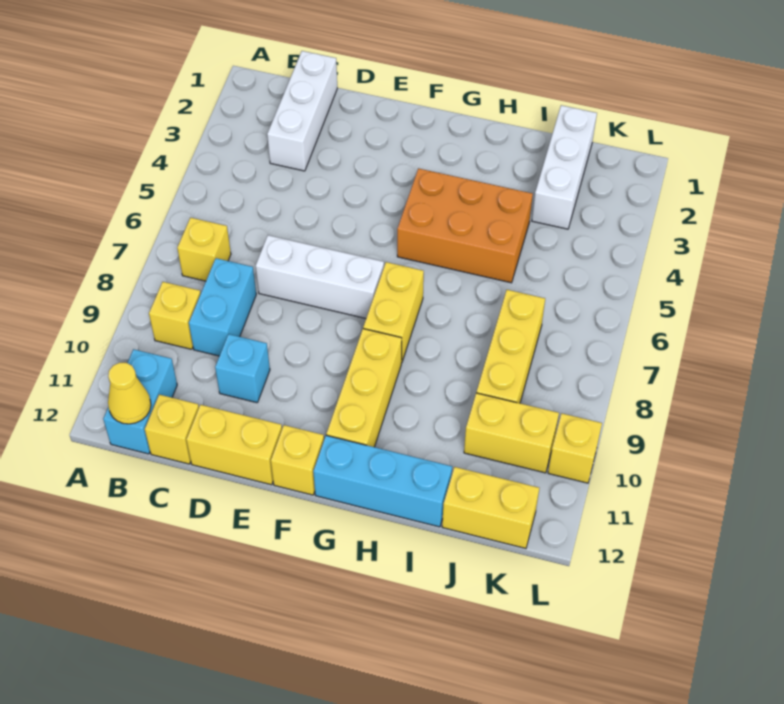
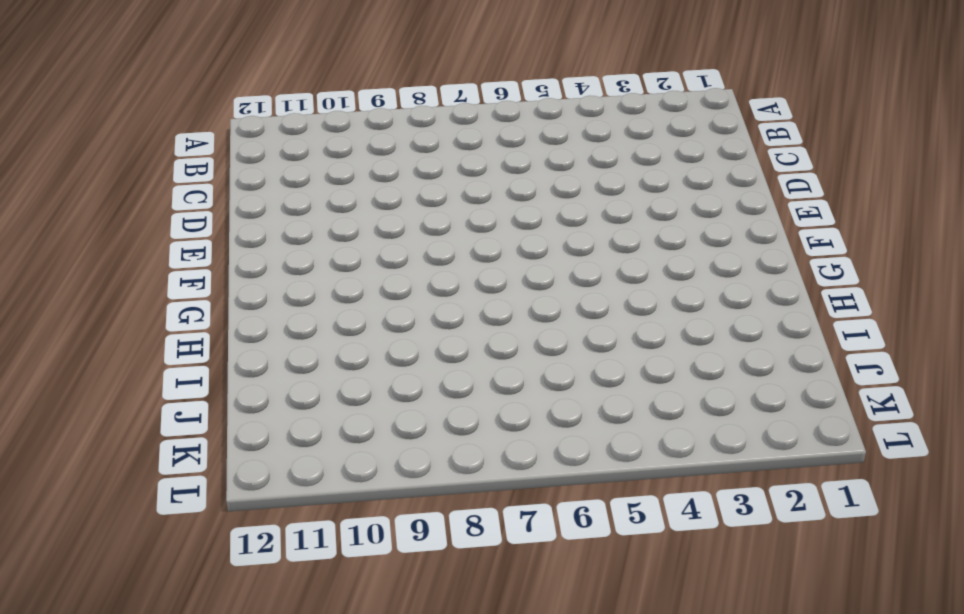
none -> yellow 1x1 brick [177,218,231,281]
none -> yellow 1x1 brick [149,282,201,349]
none -> cyan 1x2 brick [103,349,177,454]

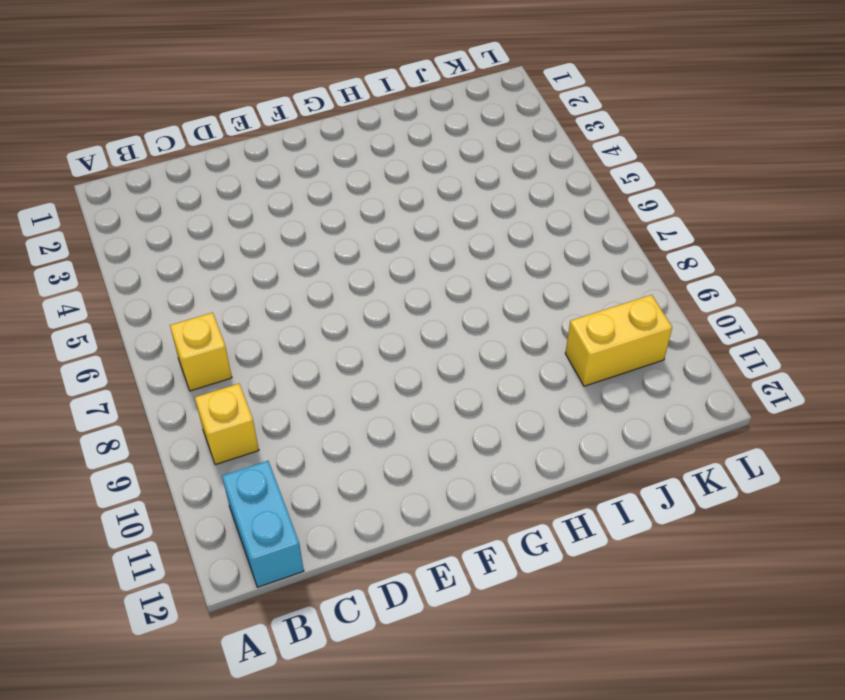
none -> white 1x3 brick [267,51,337,171]
none -> cyan 1x2 brick [189,258,256,356]
none -> yellow 1x1 brick [145,395,199,464]

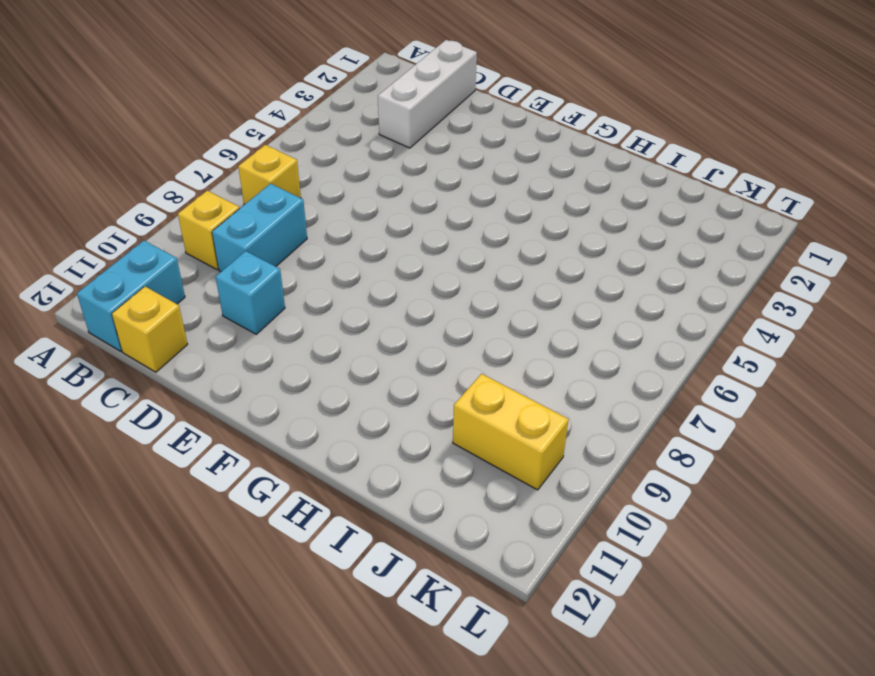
none -> white 1x3 brick [256,235,384,318]
none -> yellow 1x2 brick [186,405,282,485]
none -> yellow 1x1 brick [271,425,324,495]

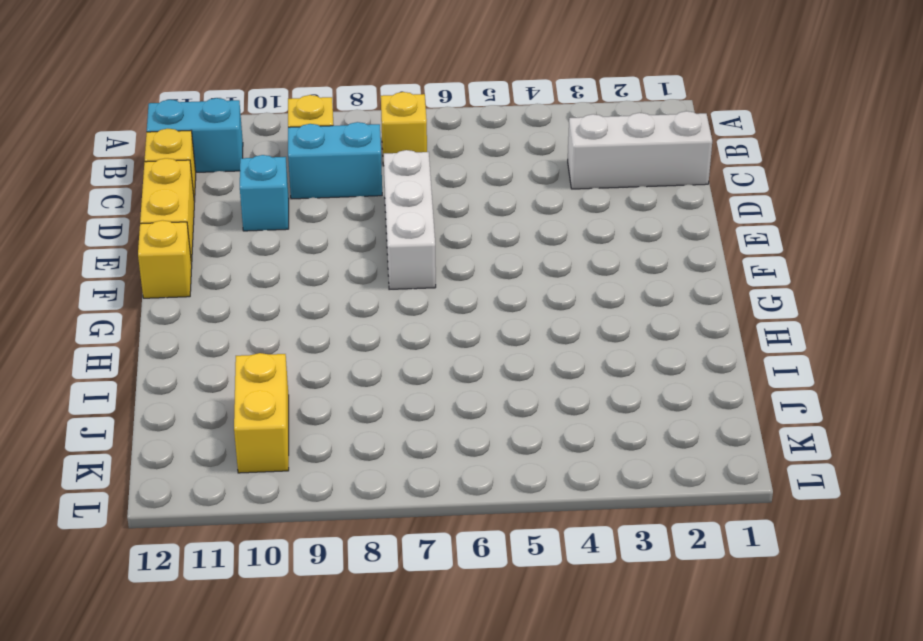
none -> orange 2x3 brick [397,168,533,283]
none -> yellow 1x2 brick [363,262,424,363]
none -> yellow 1x3 brick [326,329,402,447]

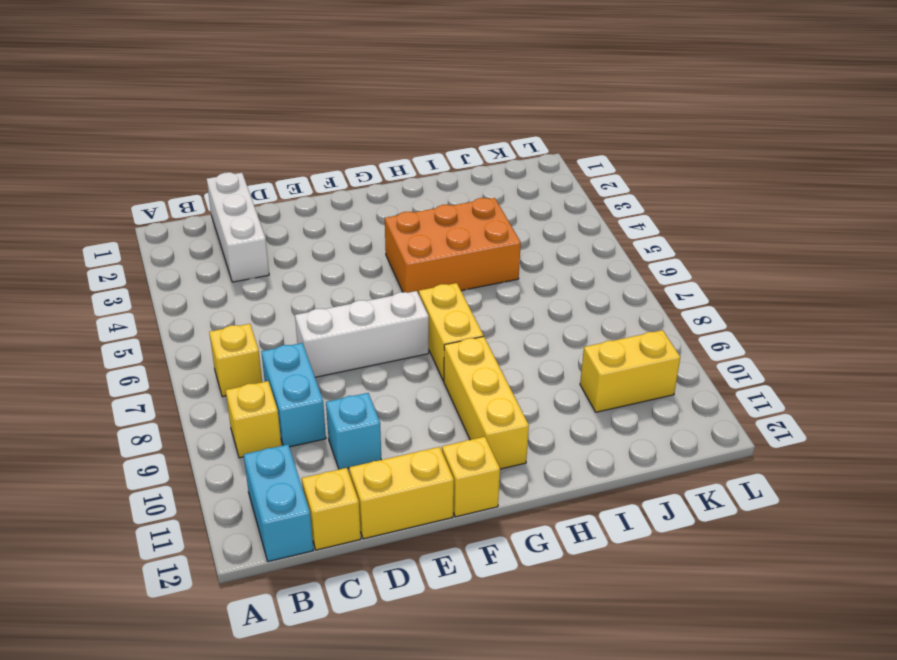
none -> cyan 1x3 brick [313,435,452,527]
none -> white 1x3 brick [532,105,597,229]
none -> yellow 1x3 brick [476,290,545,403]

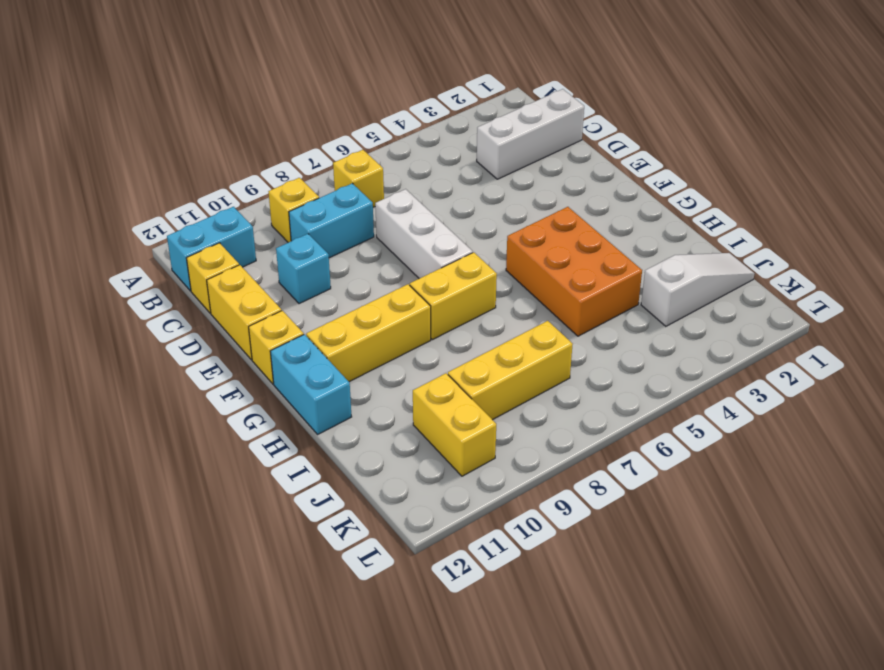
cyan 1x2 brick [270,334,352,434] -> cyan 1x3 brick [313,435,452,527]
white 1x3 slope [641,253,754,326] -> white 1x3 brick [532,105,597,229]
none -> yellow 1x2 brick [442,467,539,548]
none -> yellow 1x1 brick [548,413,602,483]
none -> yellow 1x1 cone [108,363,151,424]

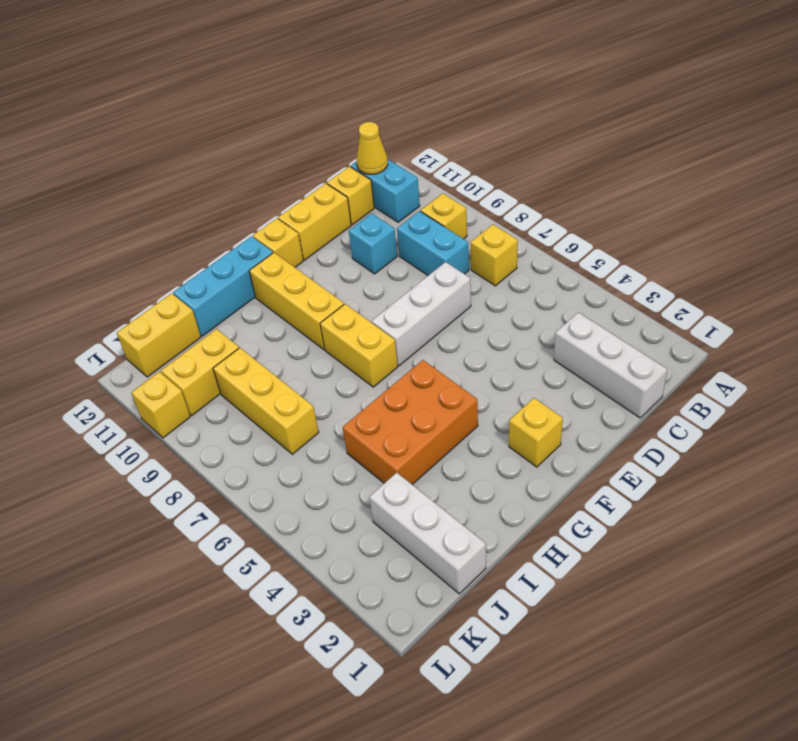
yellow 1x1 brick [509,398,563,467] -> none

